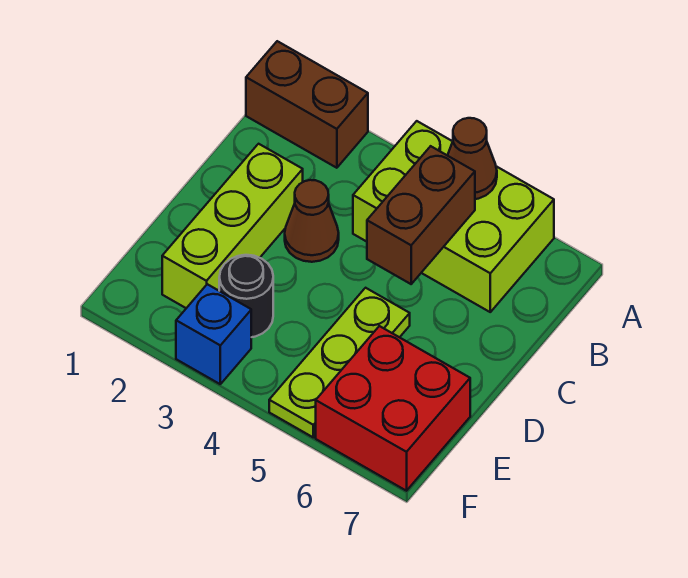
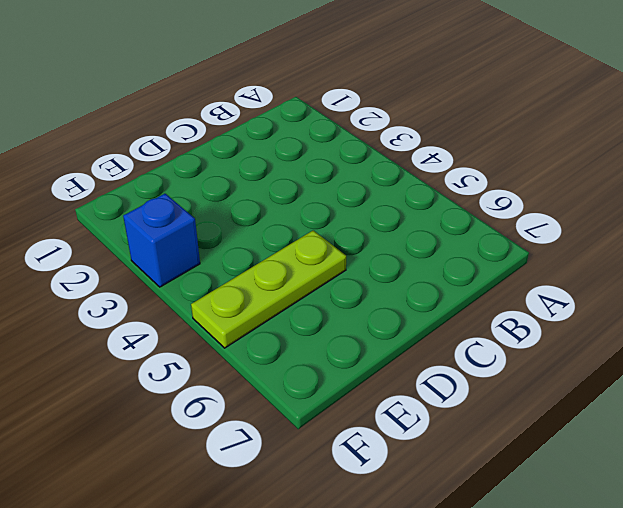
none -> brown 1x2 brick [246,41,368,168]
none -> lime 2x3 brick [353,121,554,312]

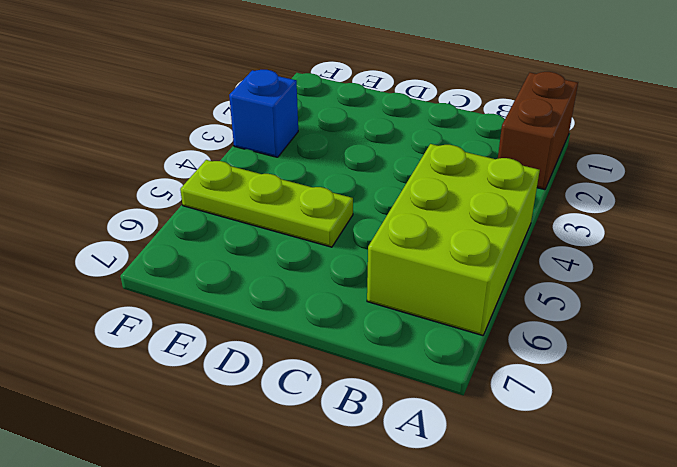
none -> lime 1x3 brick [162,144,303,308]
none -> brown 1x1 cone [285,180,339,262]

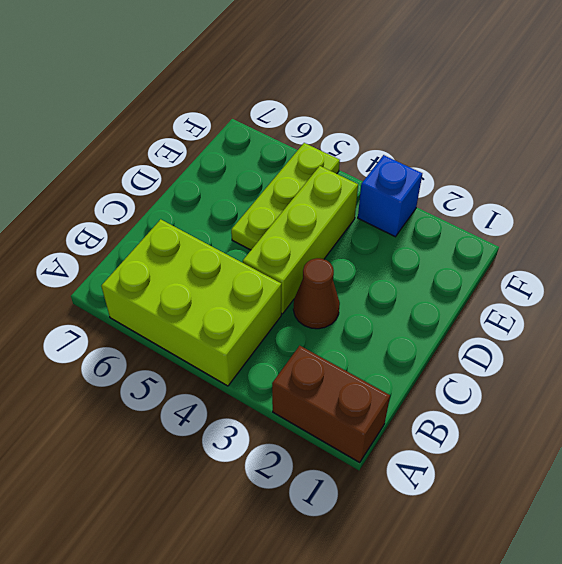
lime 1x3 brick [243,166,358,314] -> lime 1x3 brick moved to [162,144,303,308]
none -> black 1x1 round brick [219,255,273,337]
none -> red 2x2 brick [316,326,470,491]

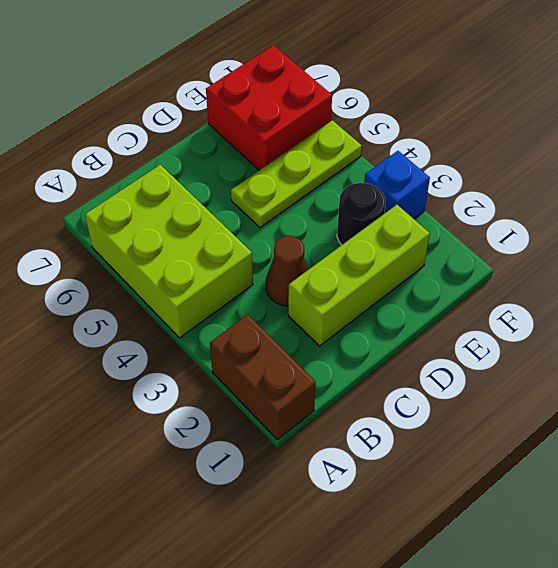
none -> brown 1x1 cone [447,118,497,199]
none -> brown 1x2 brick [367,146,475,284]

